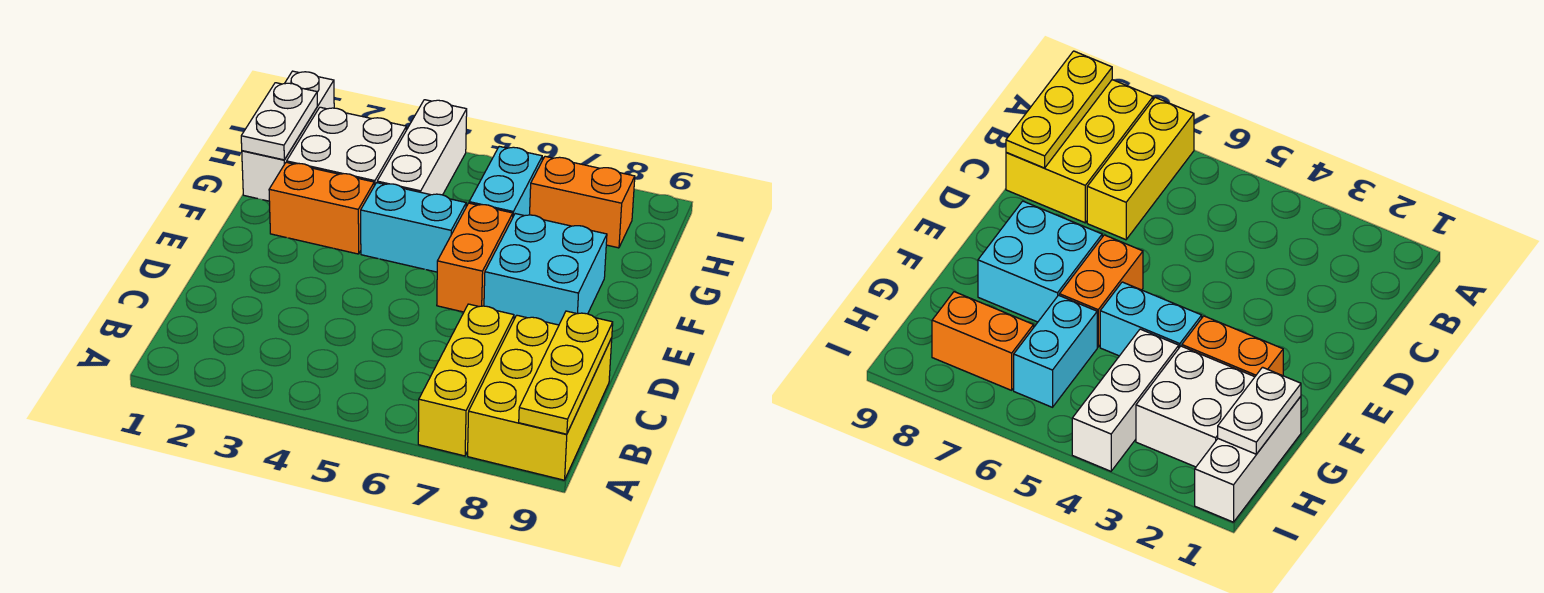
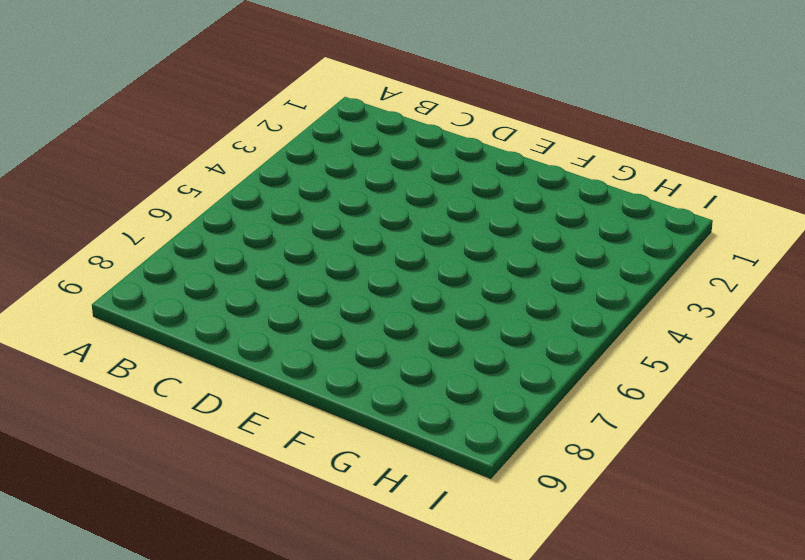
none -> yellow 1x3 brick [418,304,514,456]
none -> yellow 2x3 brick [468,315,612,480]
none -> orange 1x2 brick [437,203,513,312]

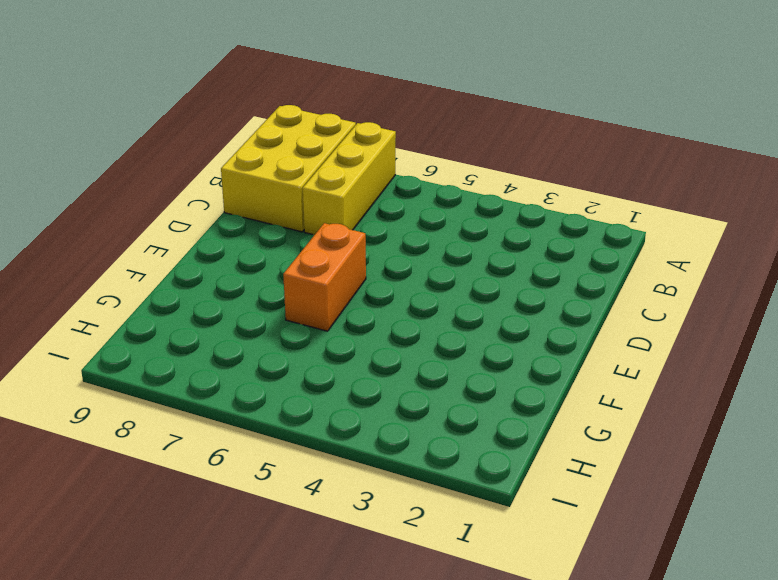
none -> cyan 2x2 brick [484,214,607,325]
none -> orange 1x2 brick [269,162,374,254]
none -> cyan 1x2 brick [361,183,466,272]

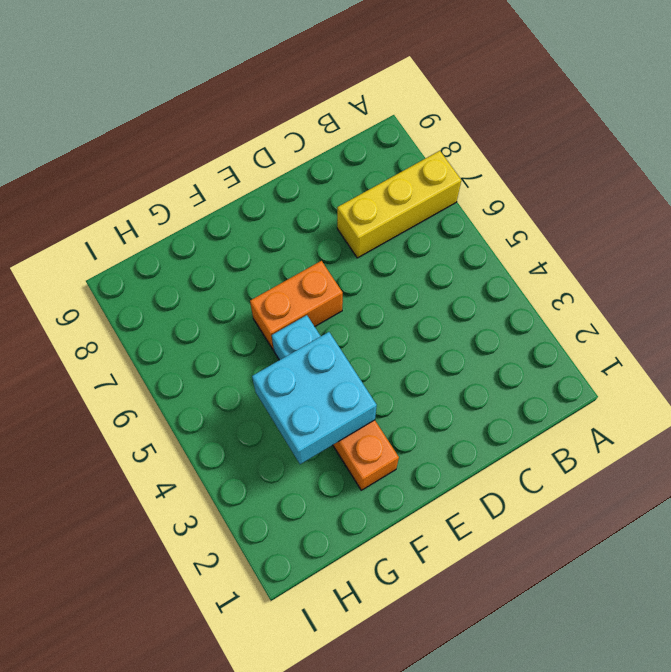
cyan 2x2 brick [252,332,377,464] -> cyan 2x2 brick moved to [484,214,607,325]
none -> yellow 2x3 brick [468,315,612,480]
none -> white 1x3 brick [242,71,334,201]
none -> white 2x2 brick [287,107,406,186]

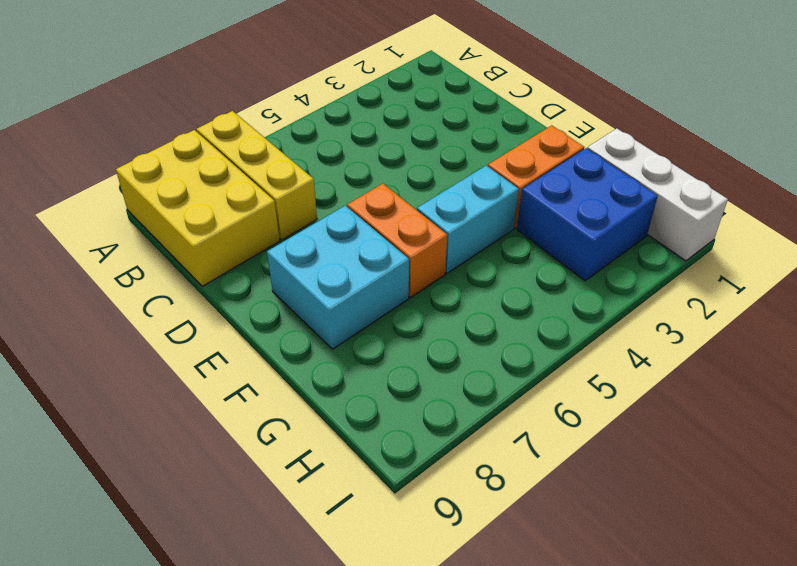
blue 2x2 brick [517,148,658,281] -> white 2x2 brick [287,107,406,186]
none -> white 1x3 brick [377,100,467,195]
none -> cyan 1x2 brick [469,146,542,216]
none -> orange 1x2 brick [530,156,635,248]

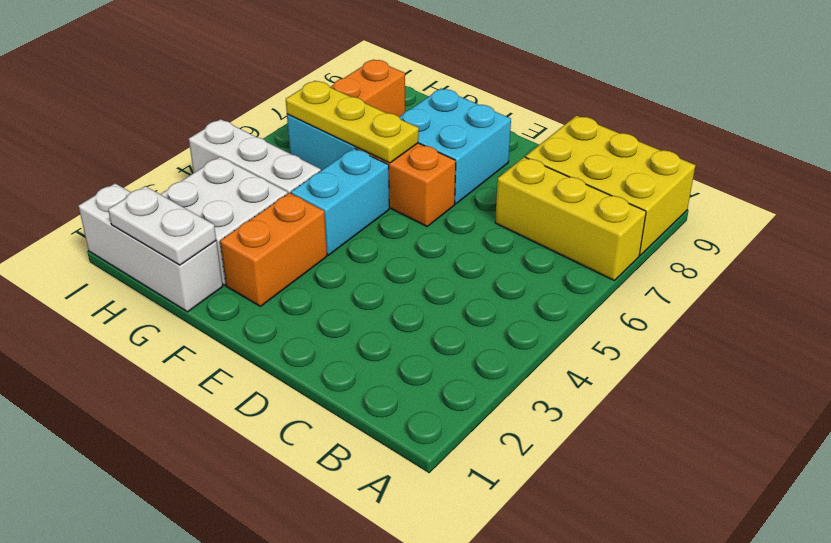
yellow 1x3 plate [286,81,419,163] -> yellow 1x3 plate moved to [519,311,613,434]

